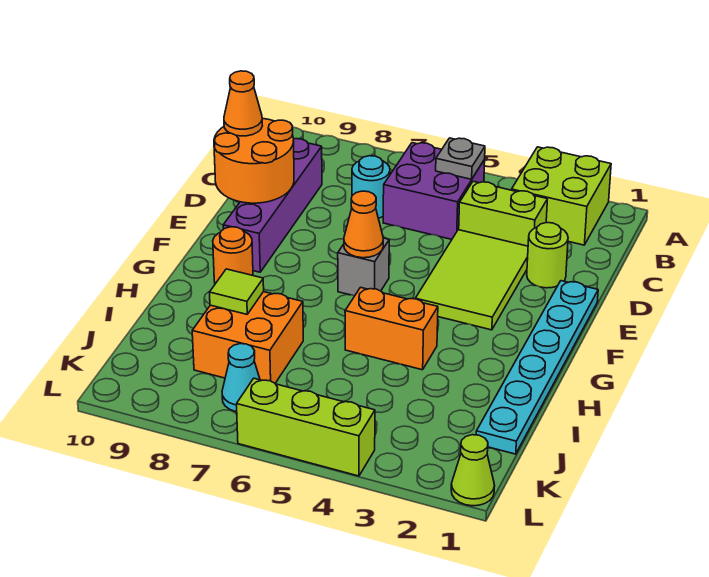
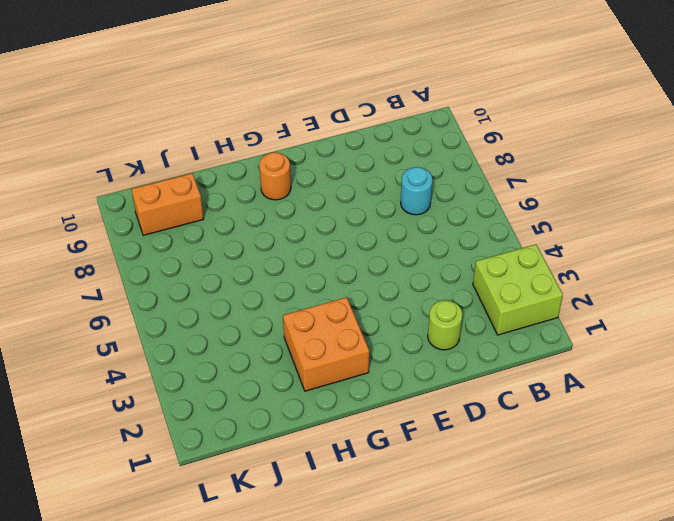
orange 2x2 brick [283,297,369,391] -> orange 2x2 brick moved to [192,292,303,383]
orange 1x2 brick [131,173,204,235] -> orange 1x2 brick turned to [345,287,438,370]
none -> purple 2x2 brick [383,143,485,239]
none -> lime 1x2 brick [459,181,547,246]
none -> purple 1x4 brick [223,139,322,272]

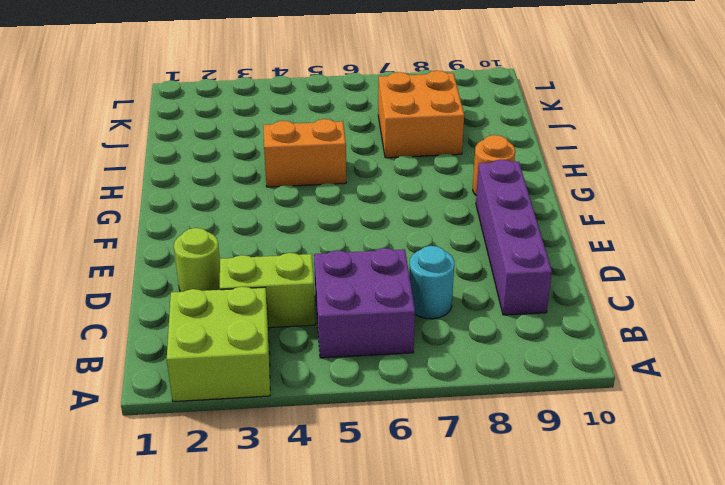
none -> lime 2x3 tile [415,230,528,330]
none -> cyan 1x6 plate [476,281,598,454]
none -> grey 1x1 brick [338,238,389,296]

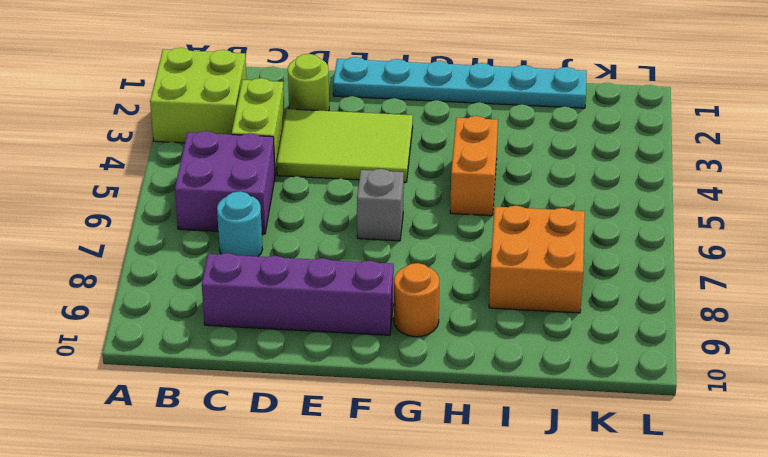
none -> cyan 1x1 cone [222,344,260,412]
none -> lime 1x1 cone [451,435,495,506]
none -> lime 1x3 brick [237,378,375,476]

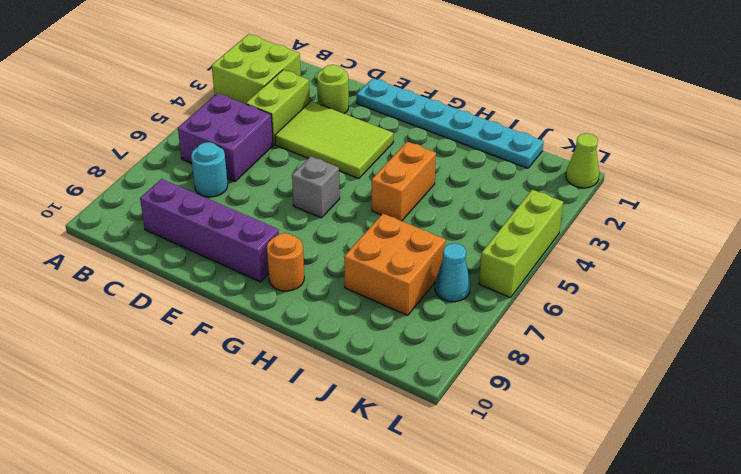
none -> grey 1x1 plate [436,138,485,179]
none -> orange 2x2 round brick [214,119,294,203]
none -> orange 1x1 cone [344,191,383,258]

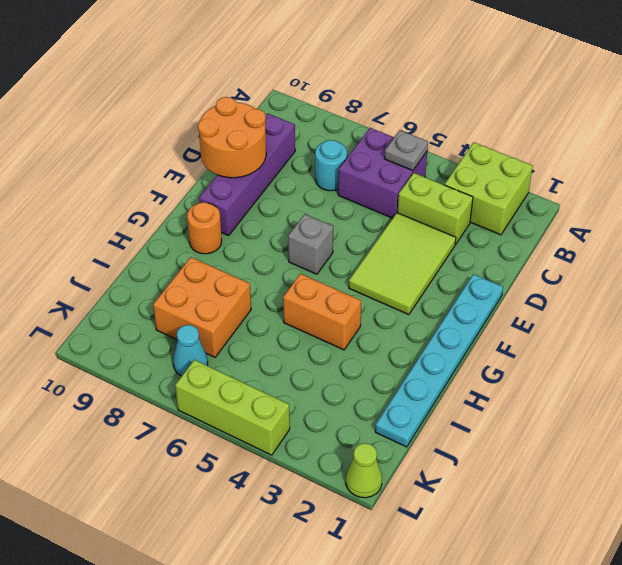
none -> lime 1x1 round brick [527,223,568,288]
none -> orange 1x1 cone [344,191,383,258]
none -> lime 1x1 tile [210,269,264,314]

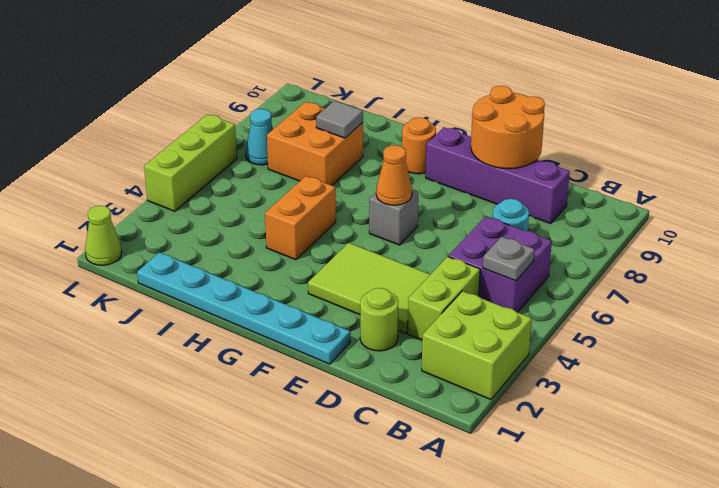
grey 1x1 tile [316,101,363,138] -> lime 1x1 tile [210,269,264,314]
none -> orange 1x1 cone [224,71,262,136]

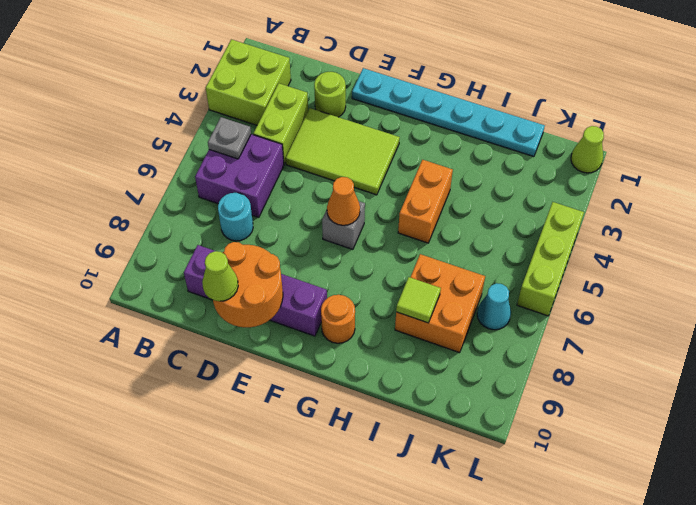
lime 1x1 cone [202,251,238,301] -> orange 1x1 cone [224,71,262,136]

